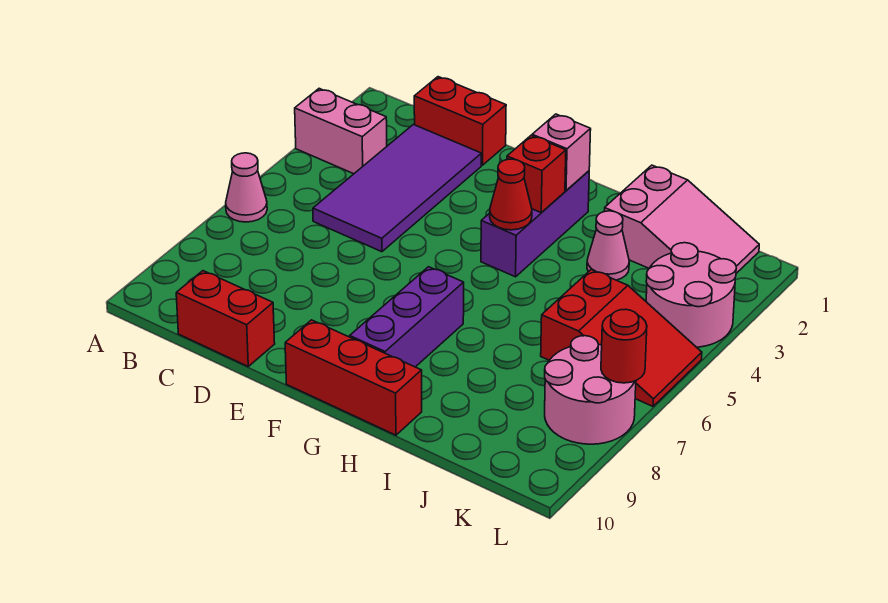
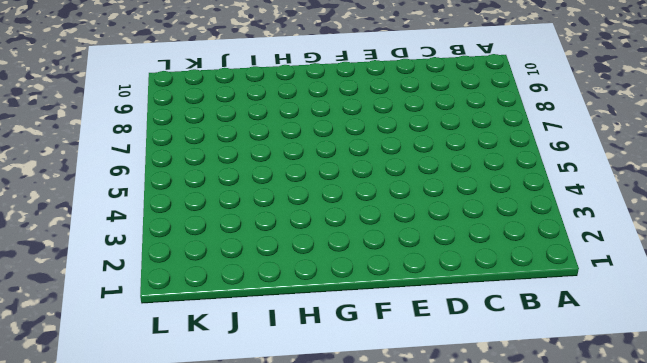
none -> pink 1x2 brick [295,89,387,174]
none -> pink 1x1 cone [226,153,267,222]
none -> red 1x2 brick [414,77,506,165]

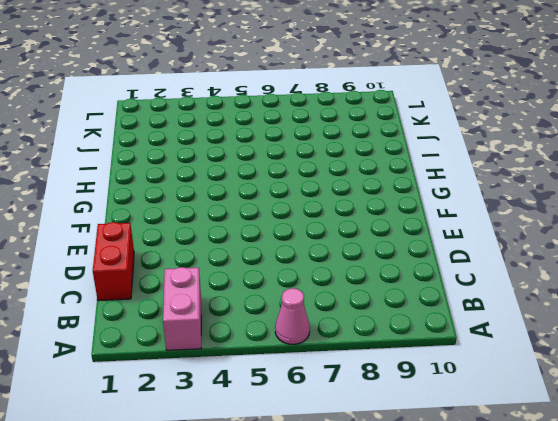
none -> purple 2x4 tile [313,125,481,252]
none -> red 1x2 brick [176,271,275,366]
none -> red 1x3 brick [285,320,422,435]

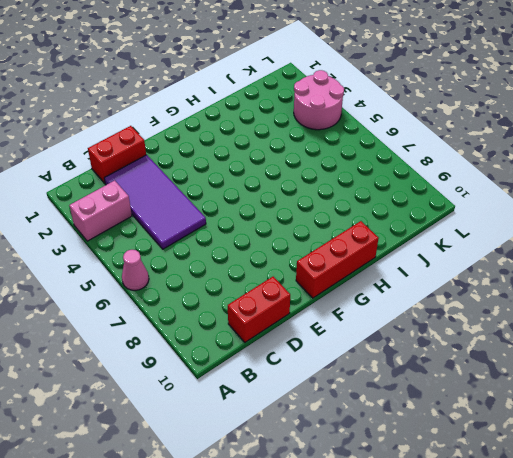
none -> purple 1x3 brick [481,171,589,277]
none -> purple 1x3 brick [350,267,464,367]
none -> pink 2x3 slope [604,165,759,273]

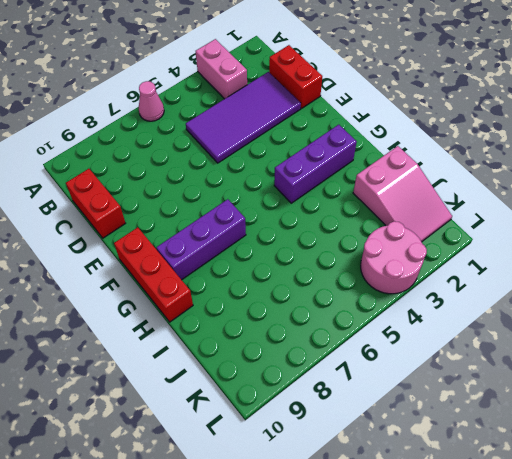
none -> pink 1x1 cone [587,211,629,280]
none -> red 2x3 slope [541,270,702,406]
none -> pink 2x2 round brick [545,336,636,444]

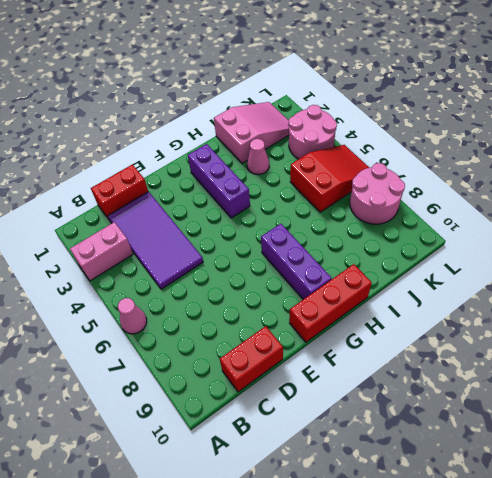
none -> pink 1x1 brick [532,114,591,191]
none -> red 1x1 brick [507,136,566,213]
none -> red 1x1 cone [490,159,532,230]

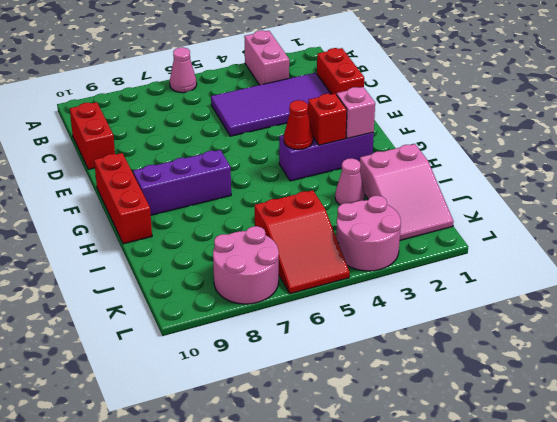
none -> red 1x1 round brick [601,309,647,383]

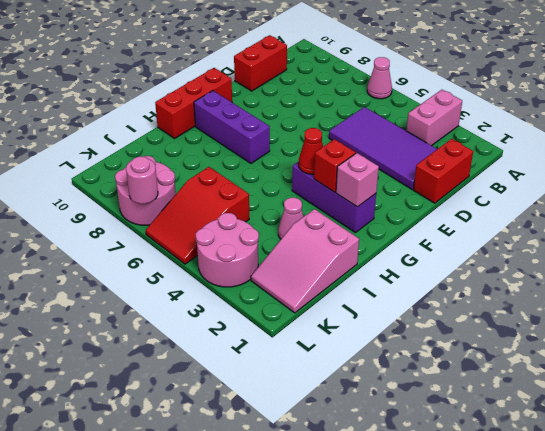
pink 1x1 round brick [126,157,158,204] -> red 1x1 round brick [601,309,647,383]

